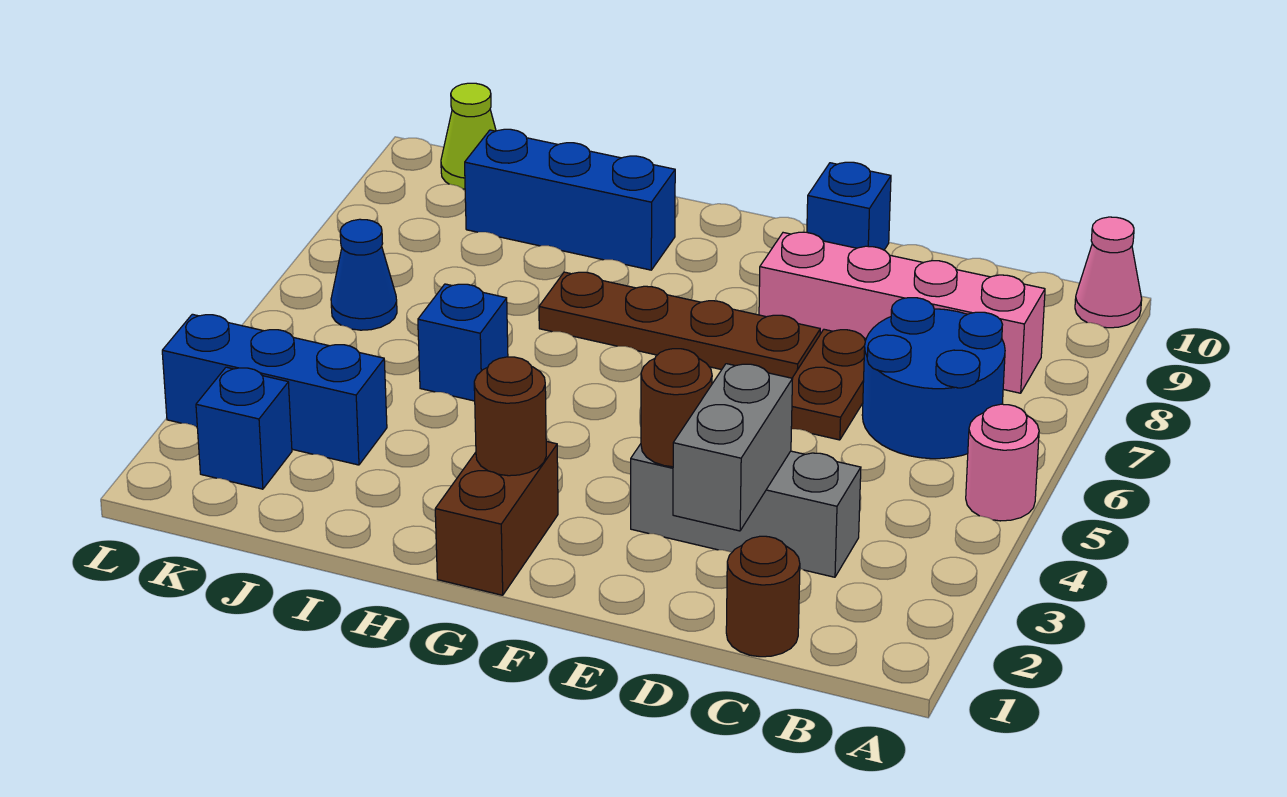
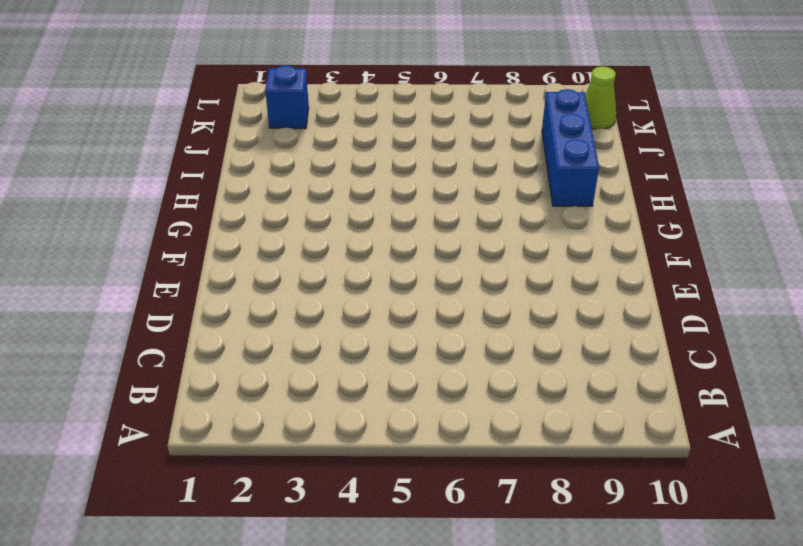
none -> pink 1x1 round brick [966,404,1039,521]
none -> pink 1x1 cone [1075,217,1142,328]
none -> blue 2x2 round brick [862,298,1005,459]

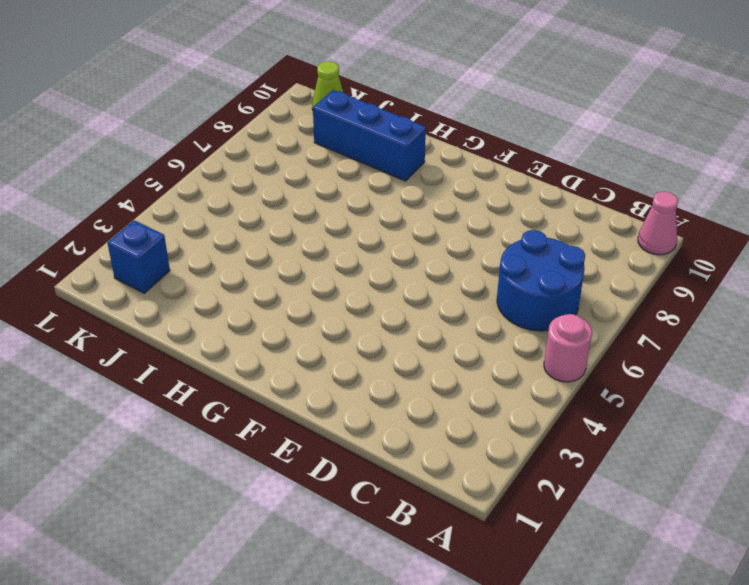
none -> pink 1x4 brick [759,232,1045,393]
none -> brown 1x1 round brick [726,536,800,657]
none -> grey 1x3 brick [631,444,861,577]

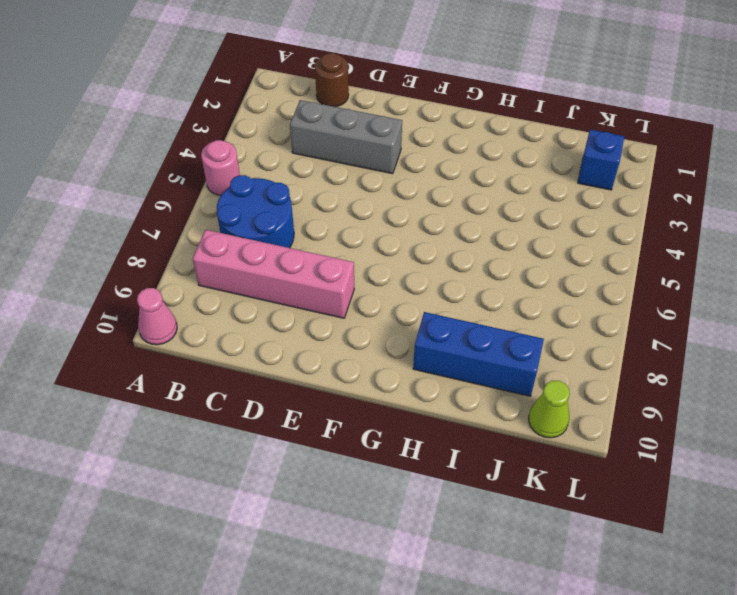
none -> brown 1x2 plate [791,329,866,440]
none -> brown 1x4 plate [539,272,820,378]
none -> blue 1x1 brick [807,162,891,250]

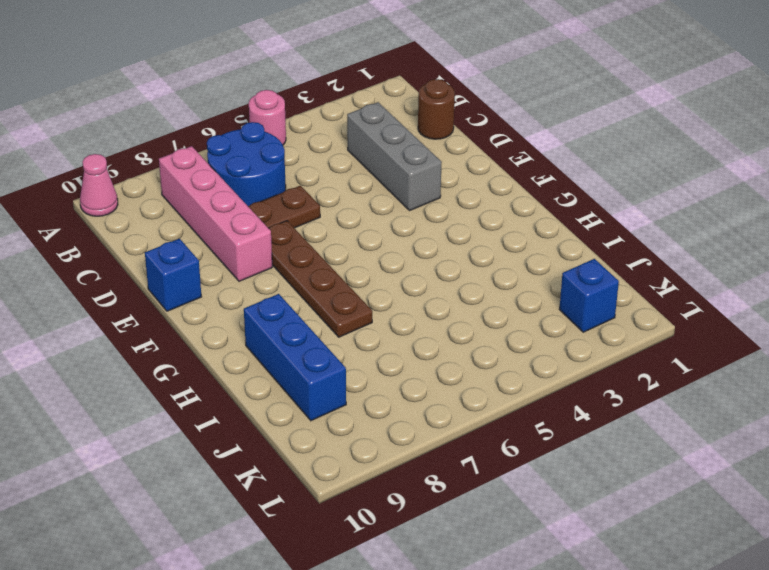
none -> brown 1x2 brick [435,441,558,595]
none -> blue 1x1 brick [418,284,508,401]
none -> blue 1x3 brick [162,314,387,465]

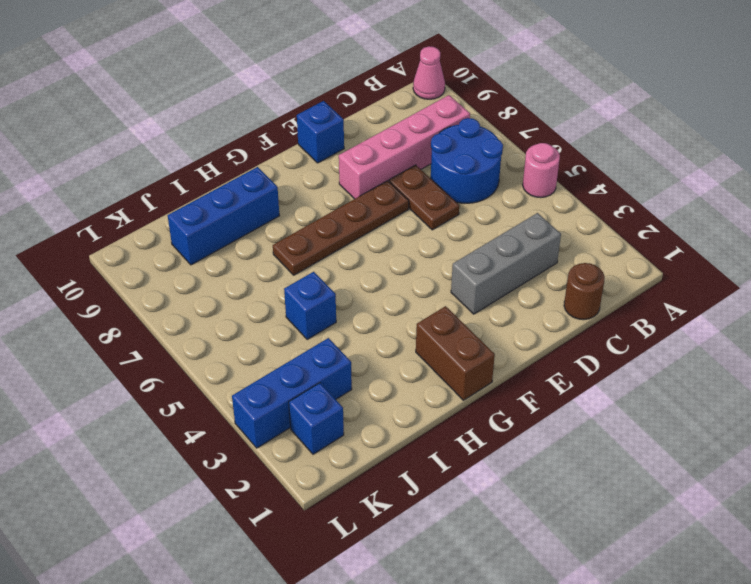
none -> blue 1x1 cone [331,219,397,330]
none -> lime 1x1 cone [441,83,496,189]
none -> grey 1x2 brick [673,364,792,531]

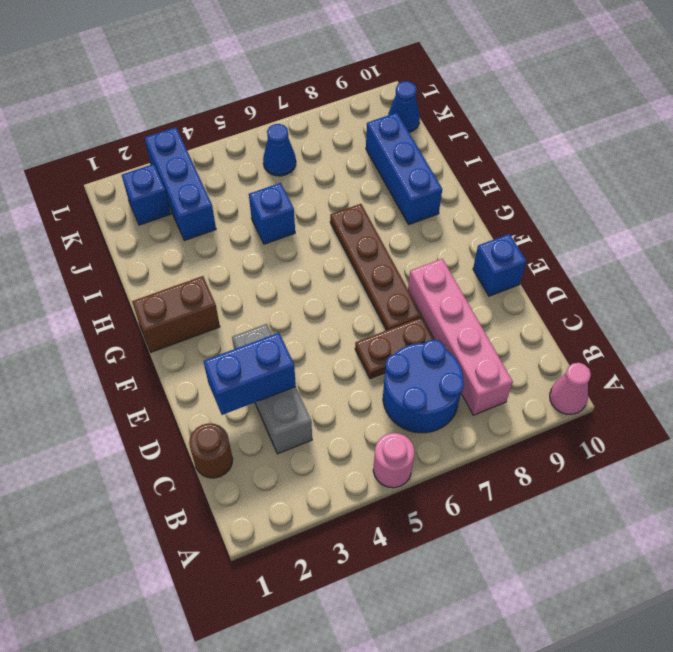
blue 1x2 brick [203,333,296,415] -> grey 1x2 brick [673,364,792,531]
blue 1x1 cone [388,81,420,132] -> lime 1x1 cone [441,83,496,189]
none -> brown 1x1 round brick [641,349,712,467]
none -> brown 1x1 round brick [474,357,546,476]

